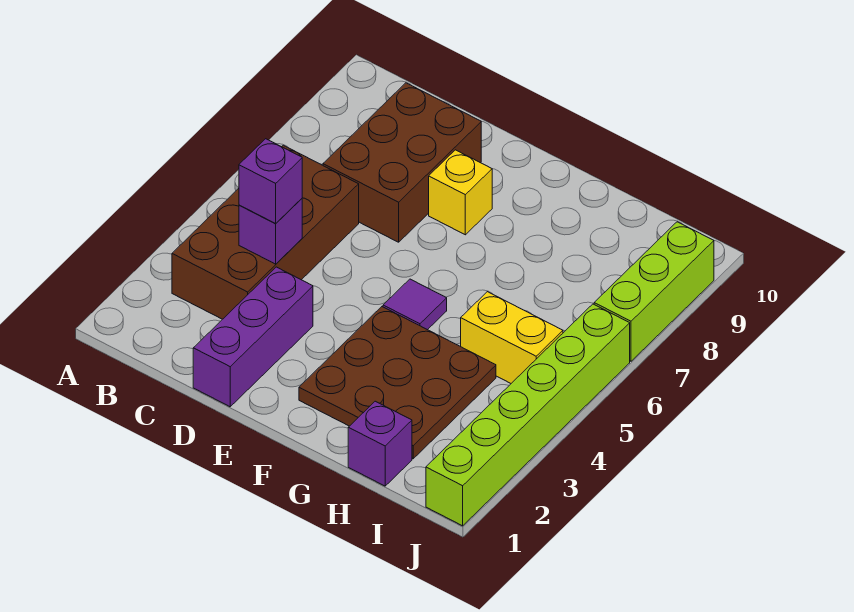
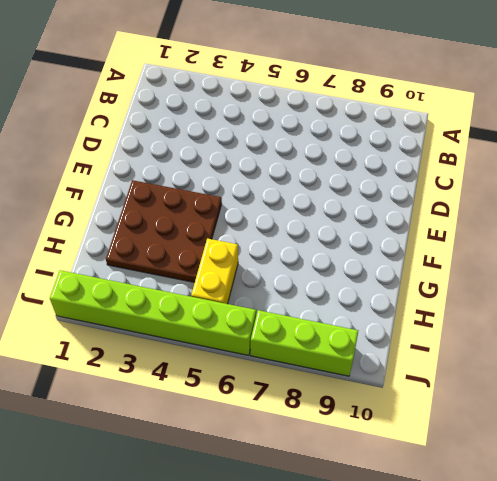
none -> brown 2x4 brick [172,145,359,319]
none -> brown 2x3 brick [323,83,481,242]
none -> purple 1x3 brick [193,267,313,407]

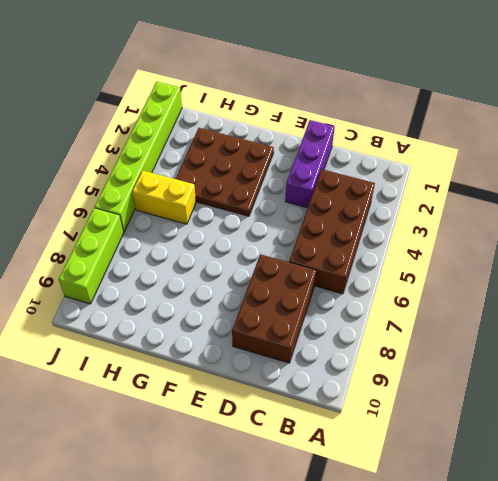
none -> yellow 1x1 brick [429,150,492,235]
none -> purple 1x1 tile [383,279,447,330]
none -> purple 1x1 brick [348,401,412,486]

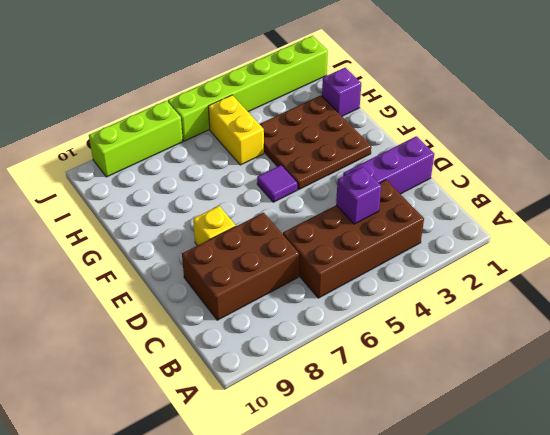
none -> purple 1x1 brick [239,139,302,223]

